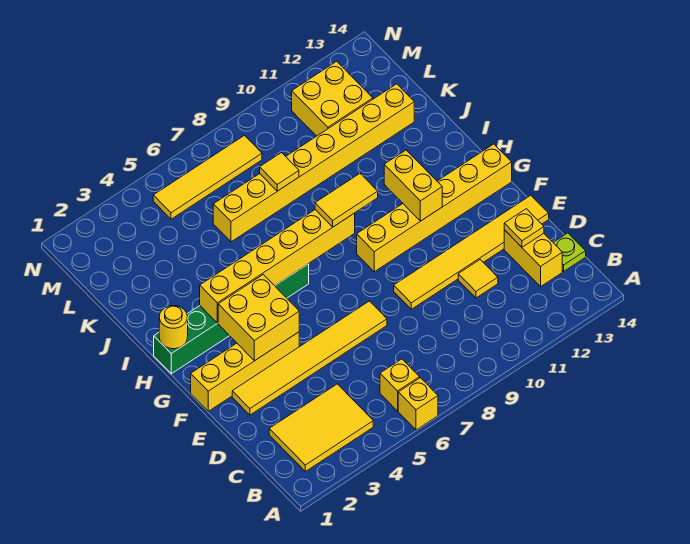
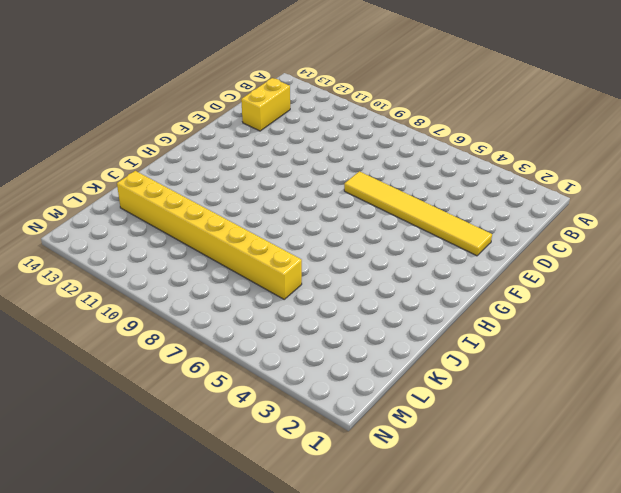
none -> yellow 1x1 brick [398,378,438,430]
none -> yellow 2x3 tile [269,384,373,471]
none -> yellow 1x1 brick [380,359,420,411]

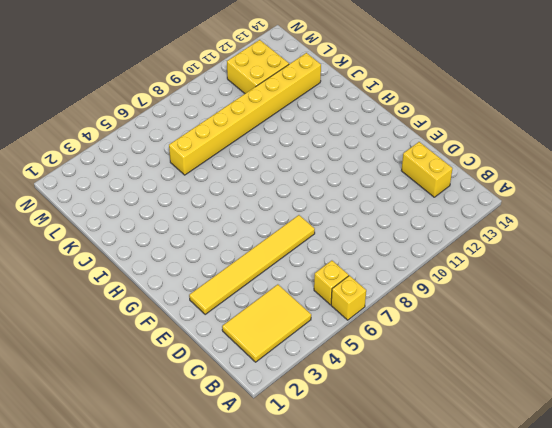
none -> lime 1x1 plate [553,233,586,271]
none -> yellow 1x1 tile [458,260,498,298]
none -> yellow 1x6 tile [394,195,549,309]

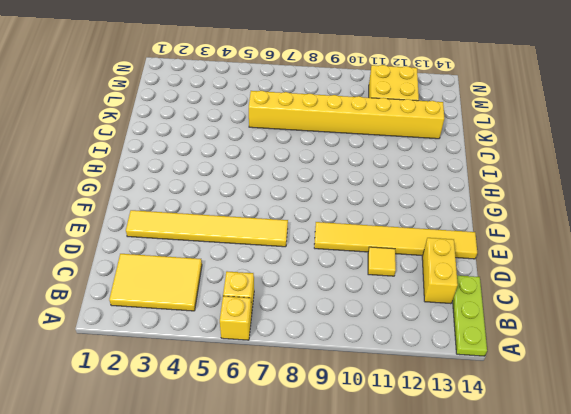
lime 1x3 plate [453,275,487,356] -> lime 1x1 plate [553,233,586,271]
none -> yellow 1x4 brick [191,332,299,411]
none -> yellow 1x6 brick [357,144,512,272]
none -> green 1x6 brick [154,264,309,374]

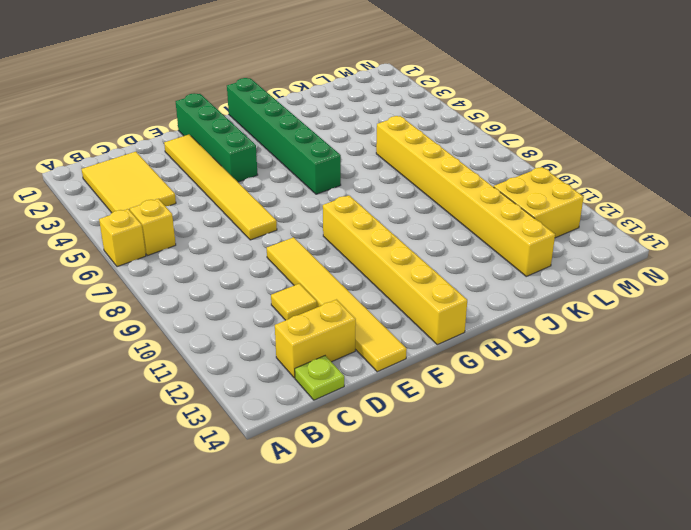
green 1x4 brick [175,93,258,182] -> yellow 1x4 brick [191,332,299,411]
none -> yellow 1x4 tile [153,136,262,219]
none -> yellow 1x1 plate [504,209,544,247]
none -> yellow 2x2 brick [218,275,299,361]

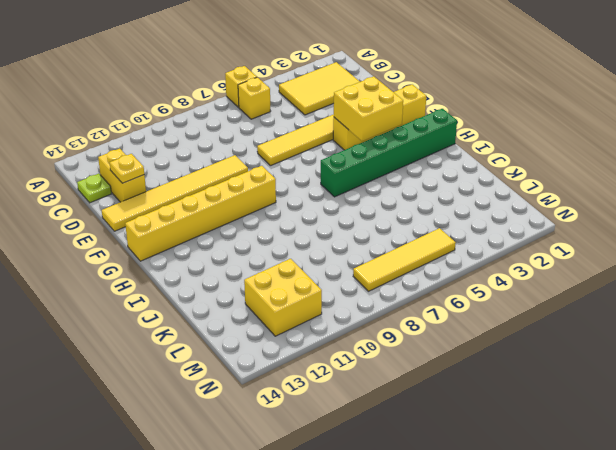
none -> yellow 1x1 tile [458,260,498,298]
none -> yellow 1x8 brick [213,84,414,242]
none -> yellow 1x2 brick [384,150,442,221]

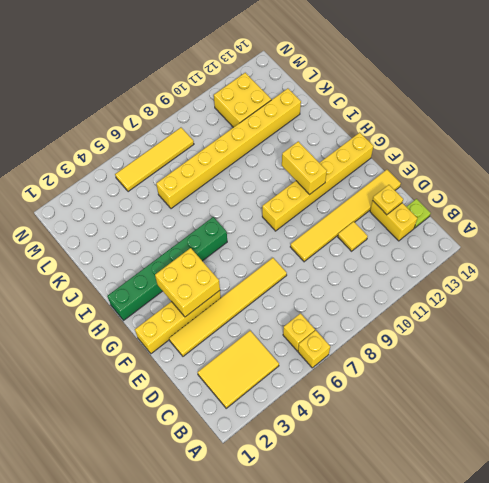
none -> yellow 1x1 round brick [159,306,188,349]
none -> yellow 1x6 brick [200,210,355,323]
none -> yellow 1x1 tile [260,153,299,191]

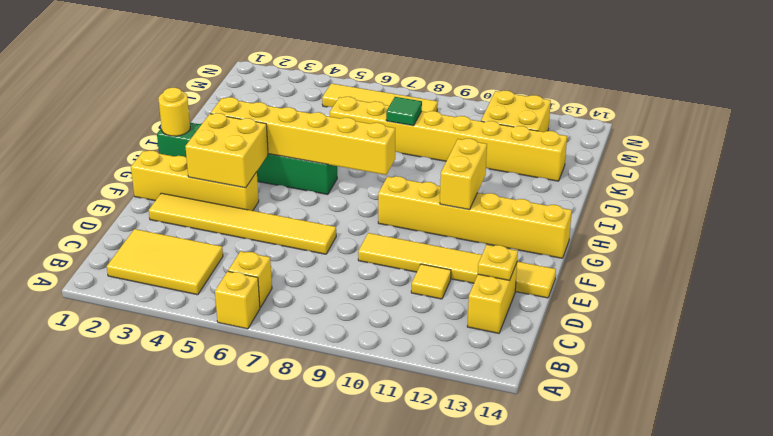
green 1x1 tile [386,97,422,126] -> yellow 1x1 tile [260,153,299,191]
none -> lime 1x1 plate [553,233,586,271]
none -> yellow 1x2 tile [315,174,378,227]

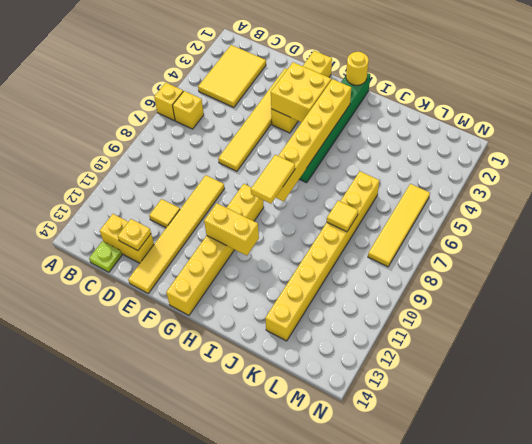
none -> yellow 2x2 brick [292,61,373,136]

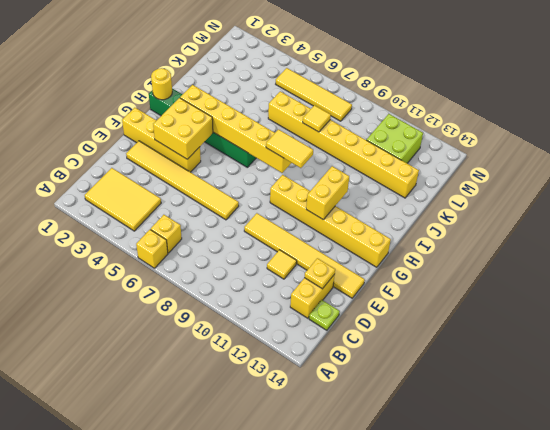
lime 2x2 brick [367,114,423,163] -> yellow 2x2 brick [292,61,373,136]

